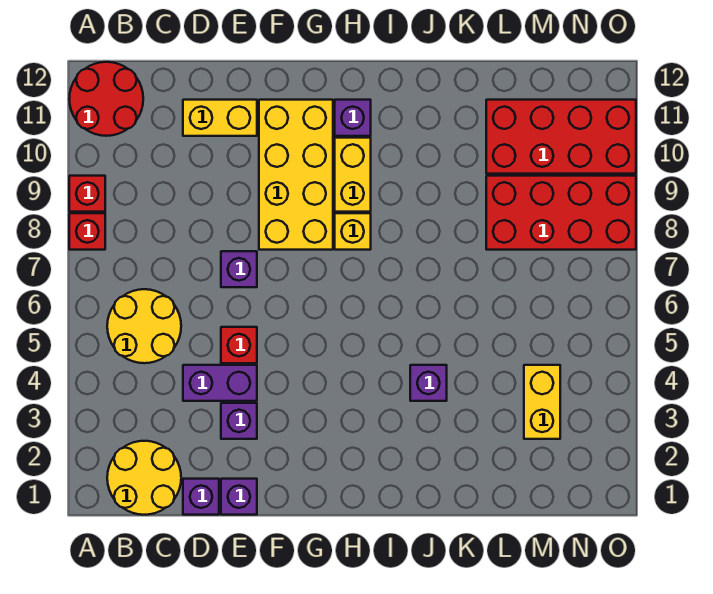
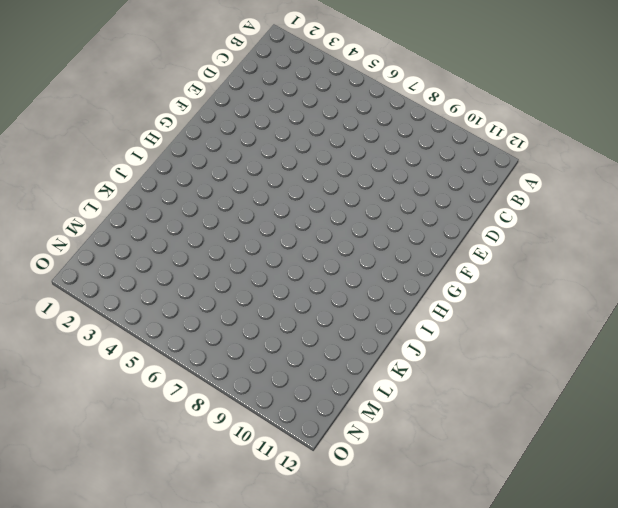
none -> red 1x1 brick [69,213,105,250]
none -> red 1x1 brick [69,176,105,212]
none -> red 2x2 round brick [69,62,143,136]

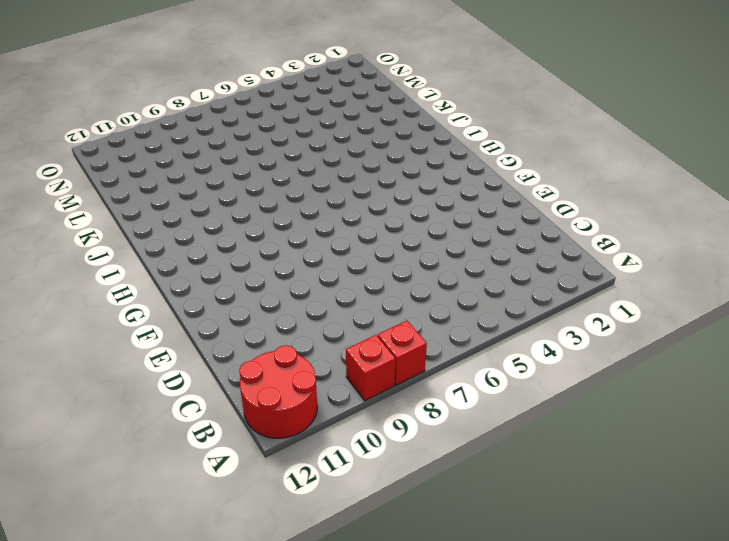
none -> yellow 2x2 round brick [107,441,181,515]
none -> yellow 2x2 round brick [107,289,181,363]
none -> purple 1x1 brick [183,479,219,515]

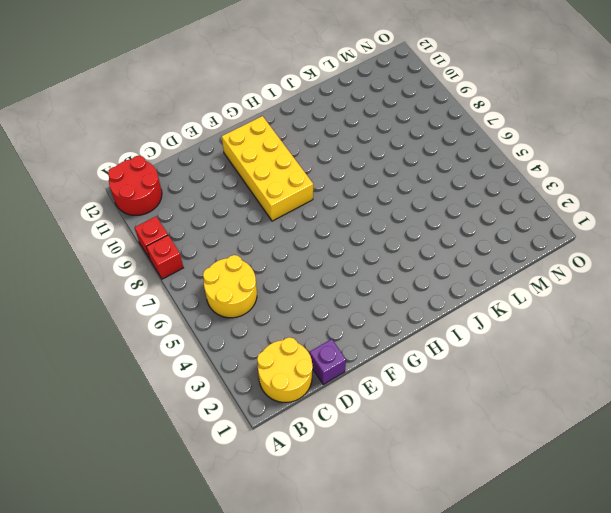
none -> purple 1x2 brick [183,365,257,401]
none -> yellow 1x2 brick [183,100,257,136]
none -> purple 1x1 brick [221,479,257,515]

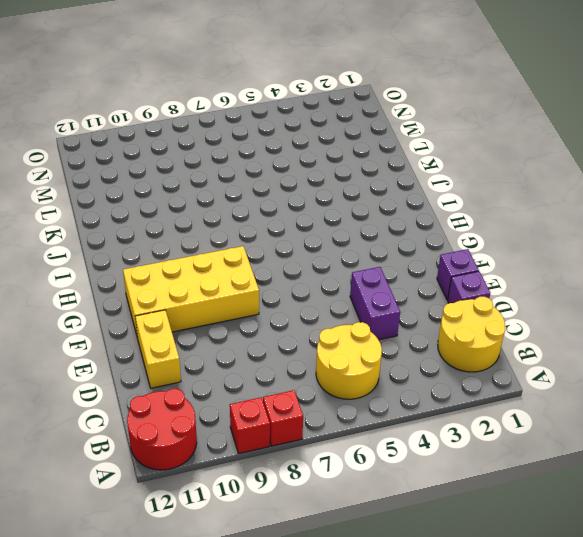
none -> purple 1x1 brick [221,403,257,439]
none -> red 1x1 brick [221,327,257,363]
none -> purple 1x1 brick [221,251,257,287]

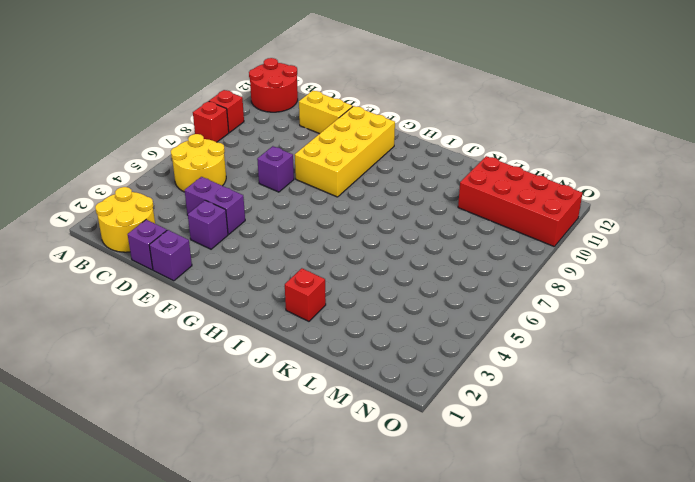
red 1x1 brick [285,268,326,321] -> red 1x1 brick moved to [221,327,257,363]
none -> yellow 1x1 brick [335,213,371,250]
none -> yellow 1x2 brick [335,138,371,212]
none -> purple 1x1 brick [335,100,371,136]

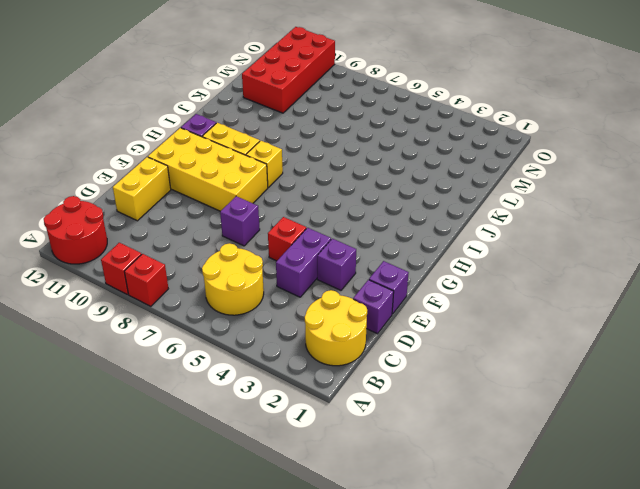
none -> purple 1x1 brick [410,365,447,401]
none -> red 2x4 brick [486,176,636,250]
none -> yellow 1x2 brick [524,365,560,439]

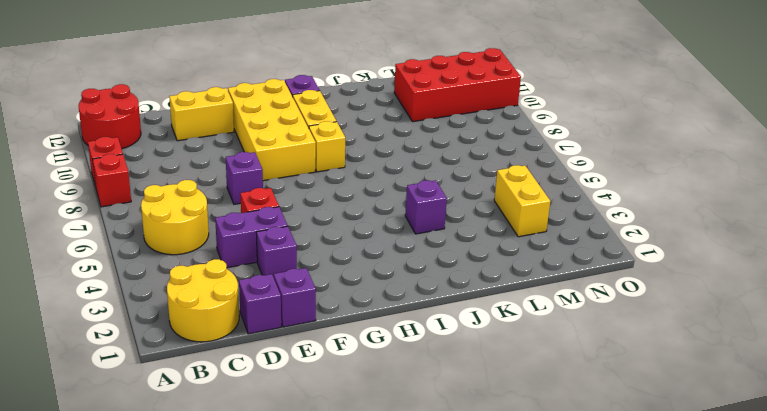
none -> red 2x4 brick [486,176,636,250]

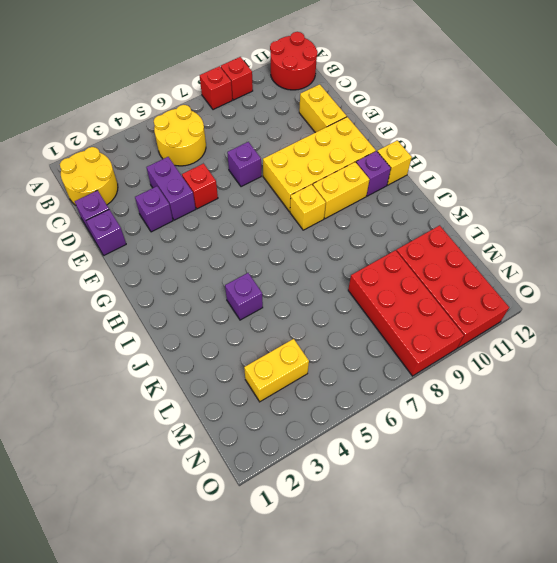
yellow 1x1 brick [377,140,412,185] -> none

